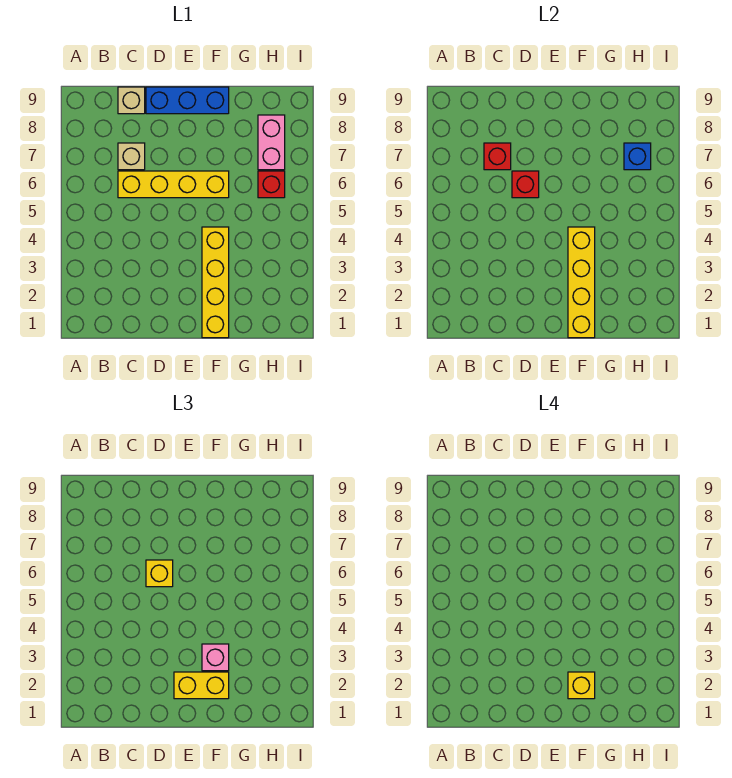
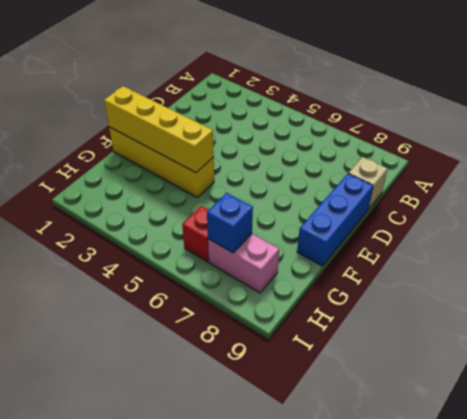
none -> yellow 1x4 brick [118,171,229,198]
none -> tan 1x1 brick [118,143,145,170]
none -> red 1x1 brick [484,143,511,170]

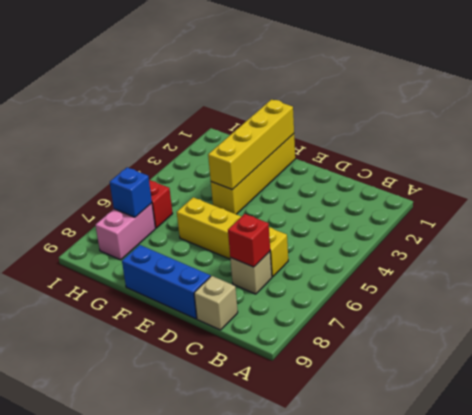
none -> red 1x1 brick [512,171,539,198]
none -> yellow 1x1 brick [146,560,173,587]
none -> yellow 1x2 brick [174,672,229,699]

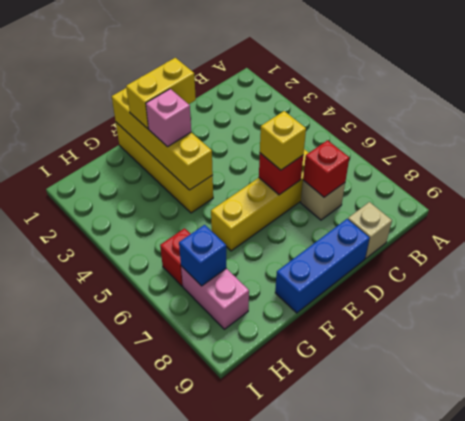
none -> yellow 1x1 brick [568,672,595,699]

